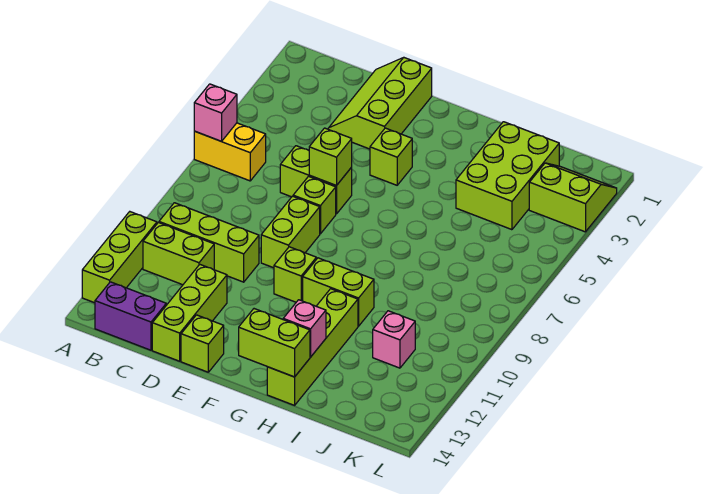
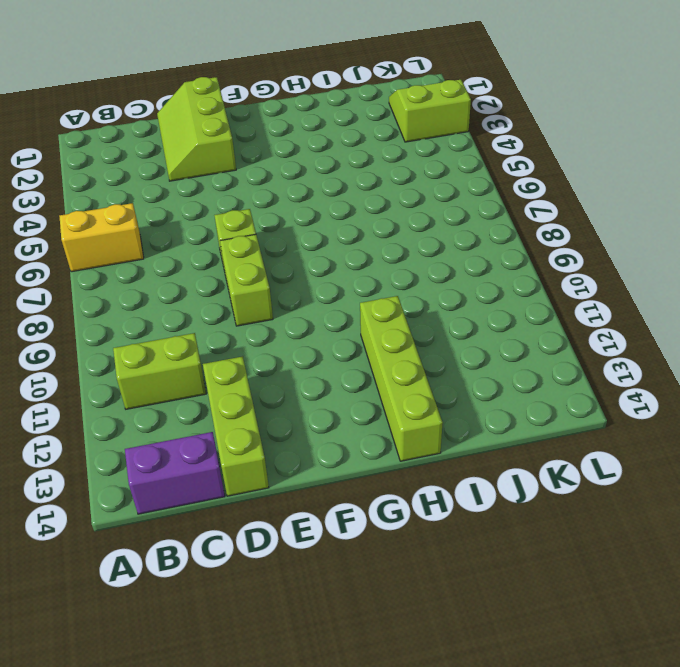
none -> lime 1x3 brick [82,212,157,303]
none -> lime 1x3 brick [159,203,259,282]
none -> lime 1x2 brick [280,146,352,214]

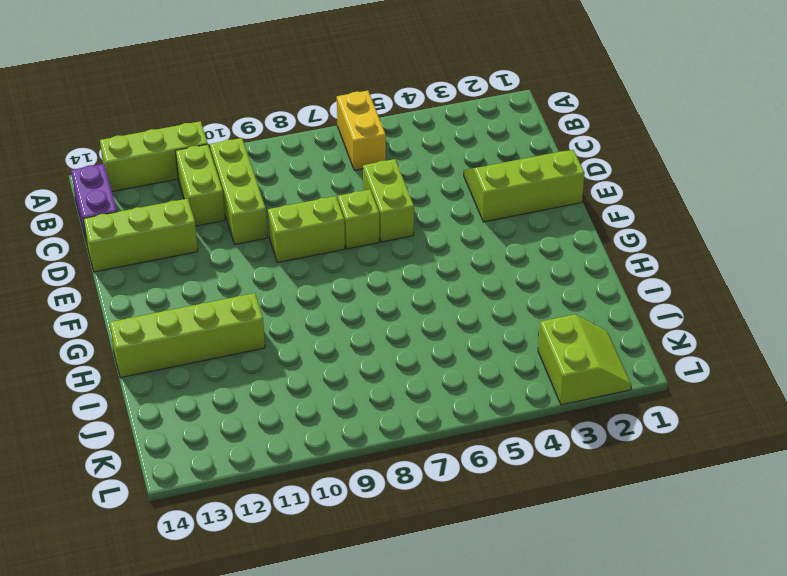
none -> lime 1x1 brick [181,315,224,372]
none -> lime 1x1 brick [370,128,412,185]
none -> lime 1x1 brick [274,247,316,302]

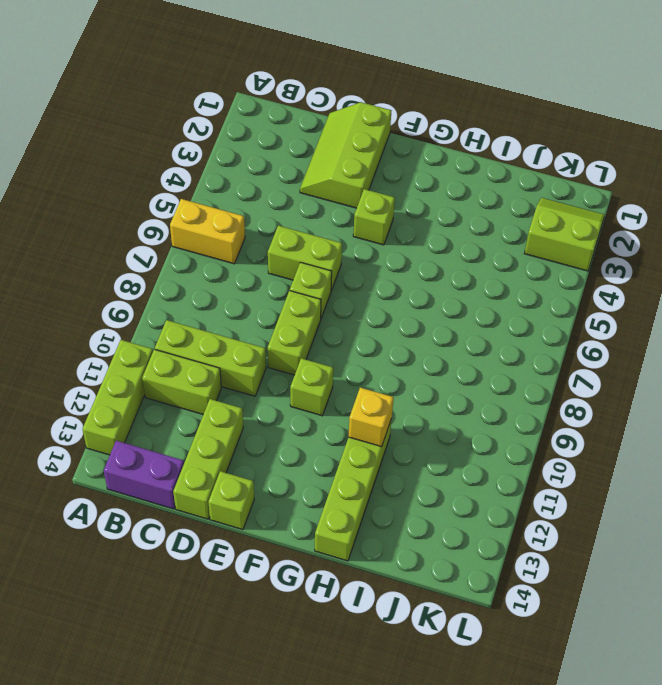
yellow 1x1 brick [348,388,394,447] -> none
none -> lime 1x2 brick [303,258,374,326]
none -> lime 2x3 brick [456,122,559,230]
none -> pink 1x1 brick [373,311,415,368]

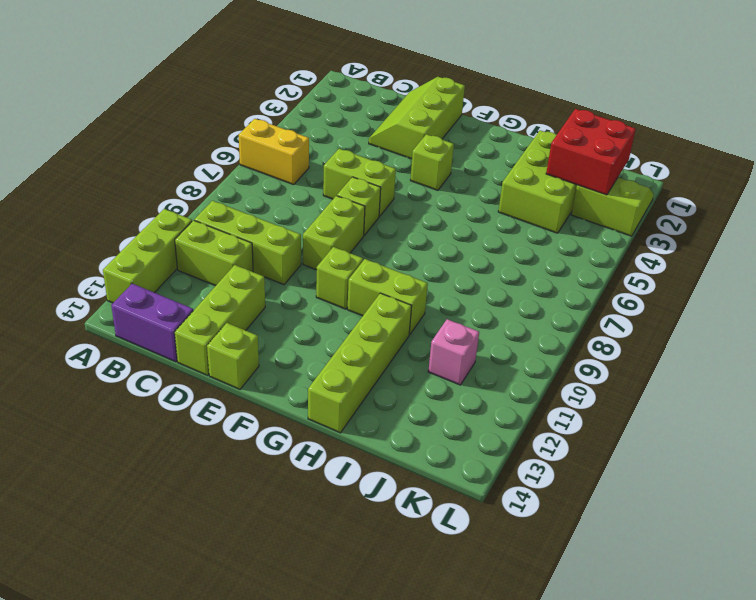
red 2x2 brick [546,109,636,195] -> none
none -> pink 1x1 brick [194,84,237,141]
none -> lime 1x1 brick [309,128,352,186]
none -> lime 1x2 brick [239,309,310,377]

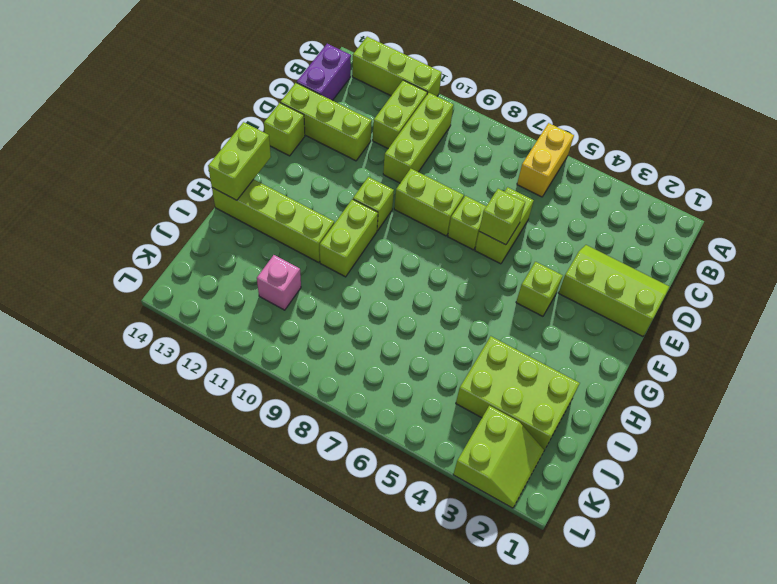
none -> pink 1x1 brick [194,84,237,141]
none -> pink 1x1 brick [283,300,326,357]

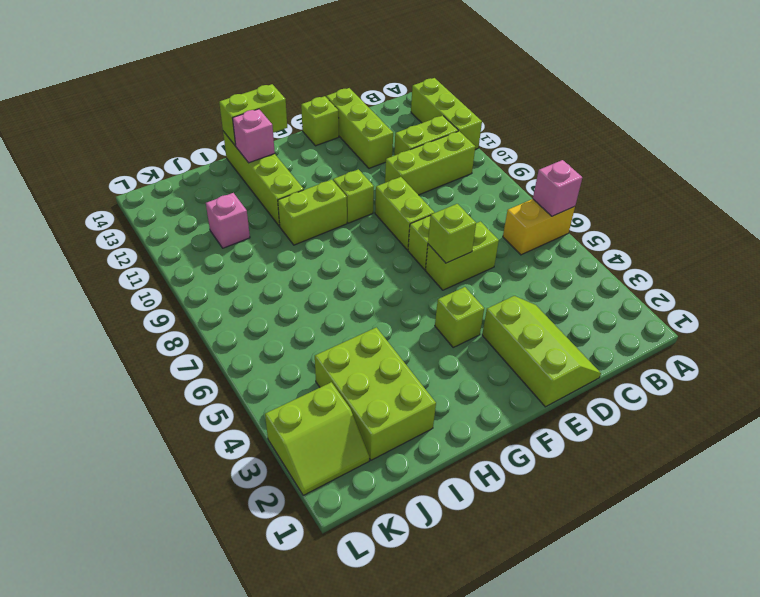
none -> purple 1x2 brick [95,282,166,350]

